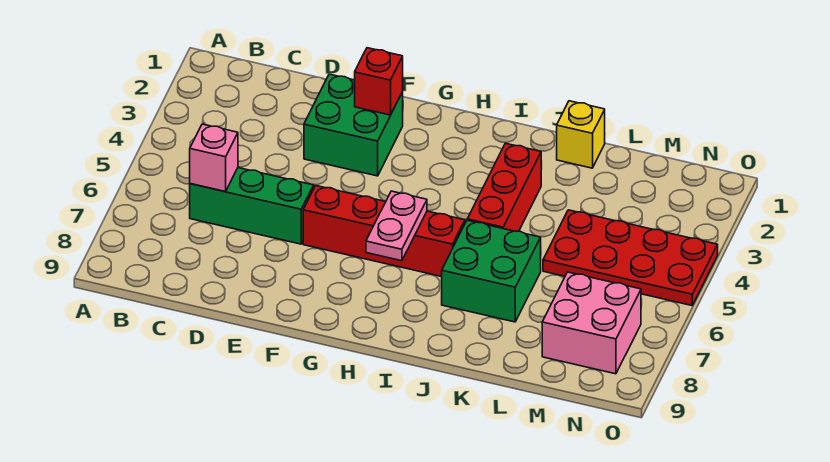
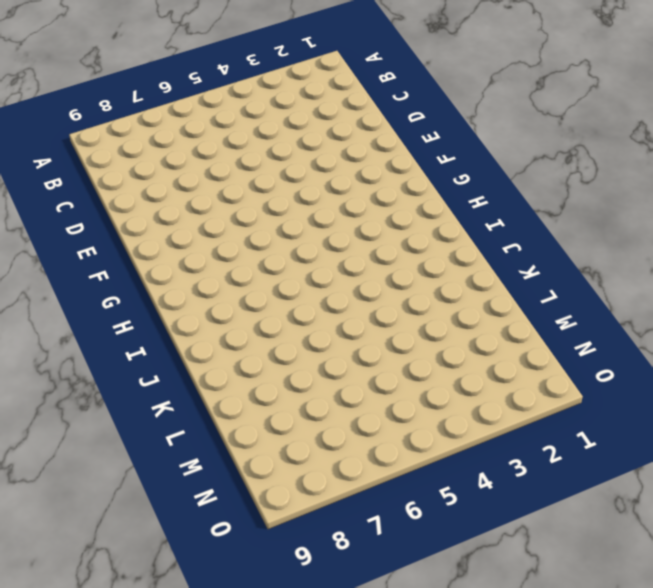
none -> green 1x3 brick [190,168,314,244]
none -> green 2x2 brick [304,74,403,176]

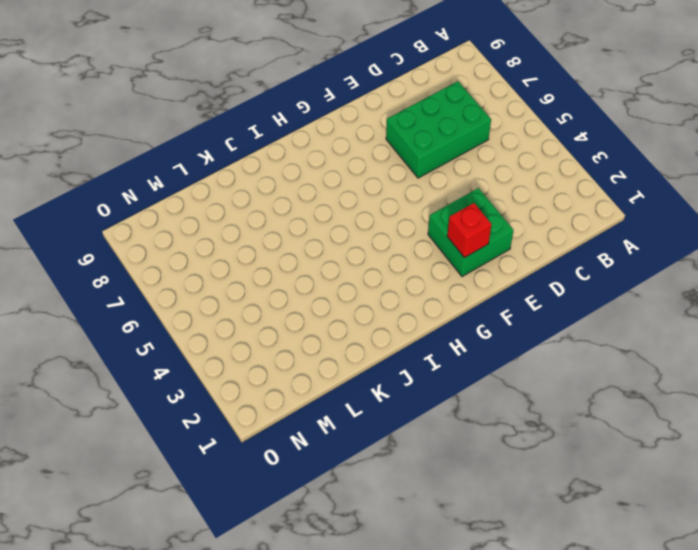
green 2x3 brick [386,81,491,178] -> green 1x3 brick [190,168,314,244]
none -> red 1x4 brick [303,186,465,277]
none -> red 1x3 brick [467,143,541,231]

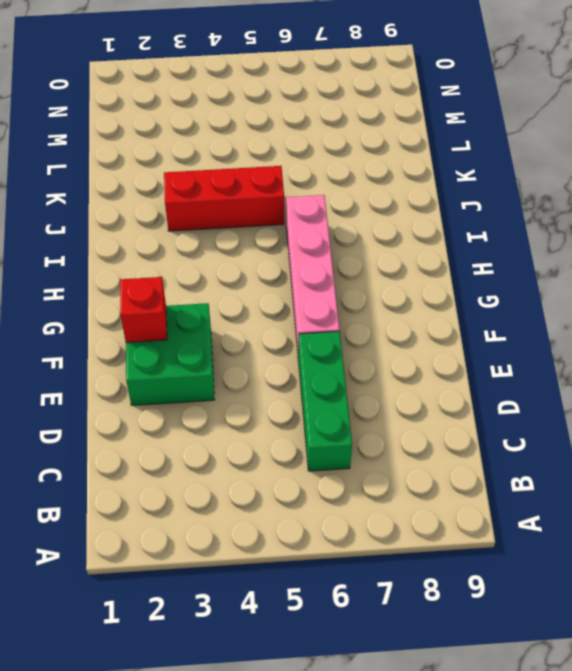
pink 1x4 brick [286,195,339,352] -> red 1x4 brick [303,186,465,277]
none -> green 2x2 brick [442,220,541,322]
none -> yellow 1x1 brick [557,101,605,168]

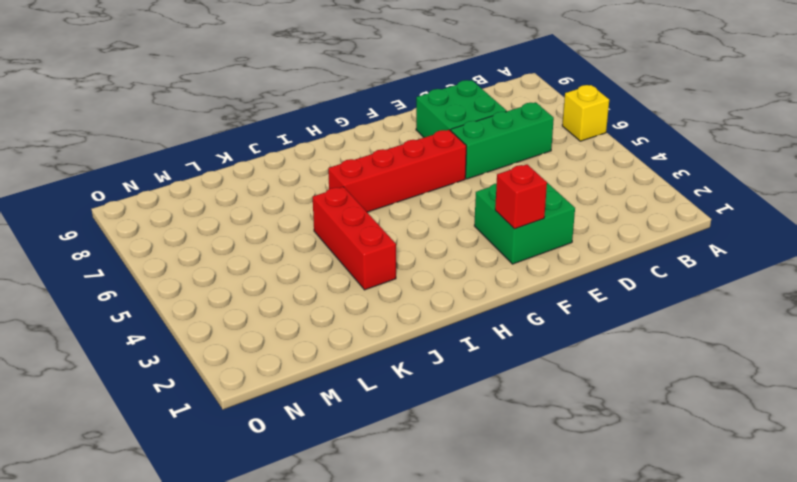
yellow 1x1 brick [562,85,609,141] -> yellow 1x1 brick moved to [557,101,605,168]
green 2x2 brick [416,80,507,137] -> green 2x2 brick moved to [442,220,541,322]
none -> red 2x4 plate [543,210,718,306]
none -> pink 2x2 brick [542,272,641,374]

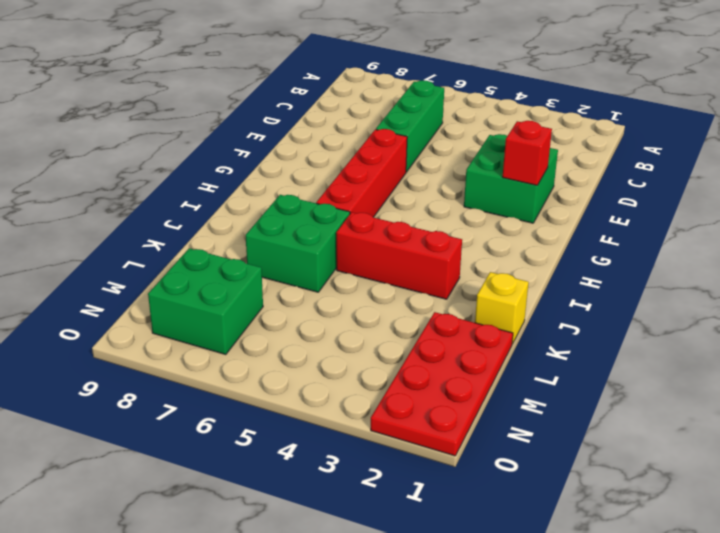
red 2x4 plate [371,312,513,456] -> red 2x4 plate moved to [543,210,718,306]
green 2x2 brick [148,248,263,355] -> pink 2x2 brick [542,272,641,374]
none -> pink 1x1 brick [190,124,238,192]
none -> pink 1x2 plate [366,191,427,261]

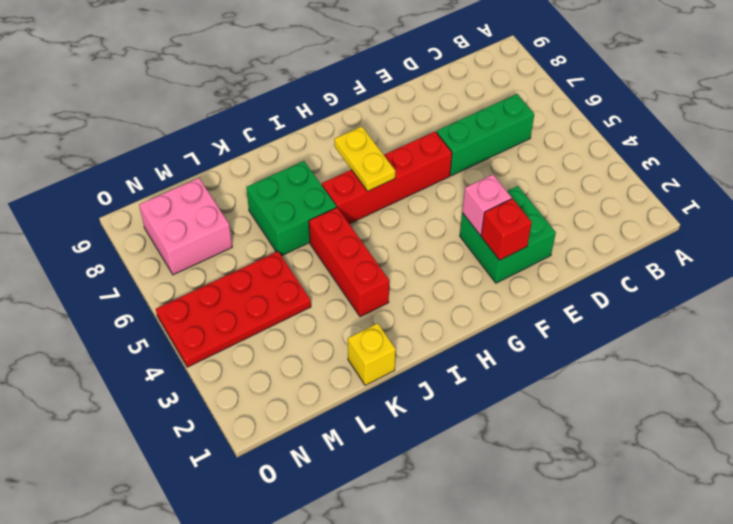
pink 1x1 brick [462,175,512,235] -> pink 1x1 brick moved to [190,124,238,192]
yellow 1x2 plate [334,126,395,191] -> pink 1x2 plate [366,191,427,261]

